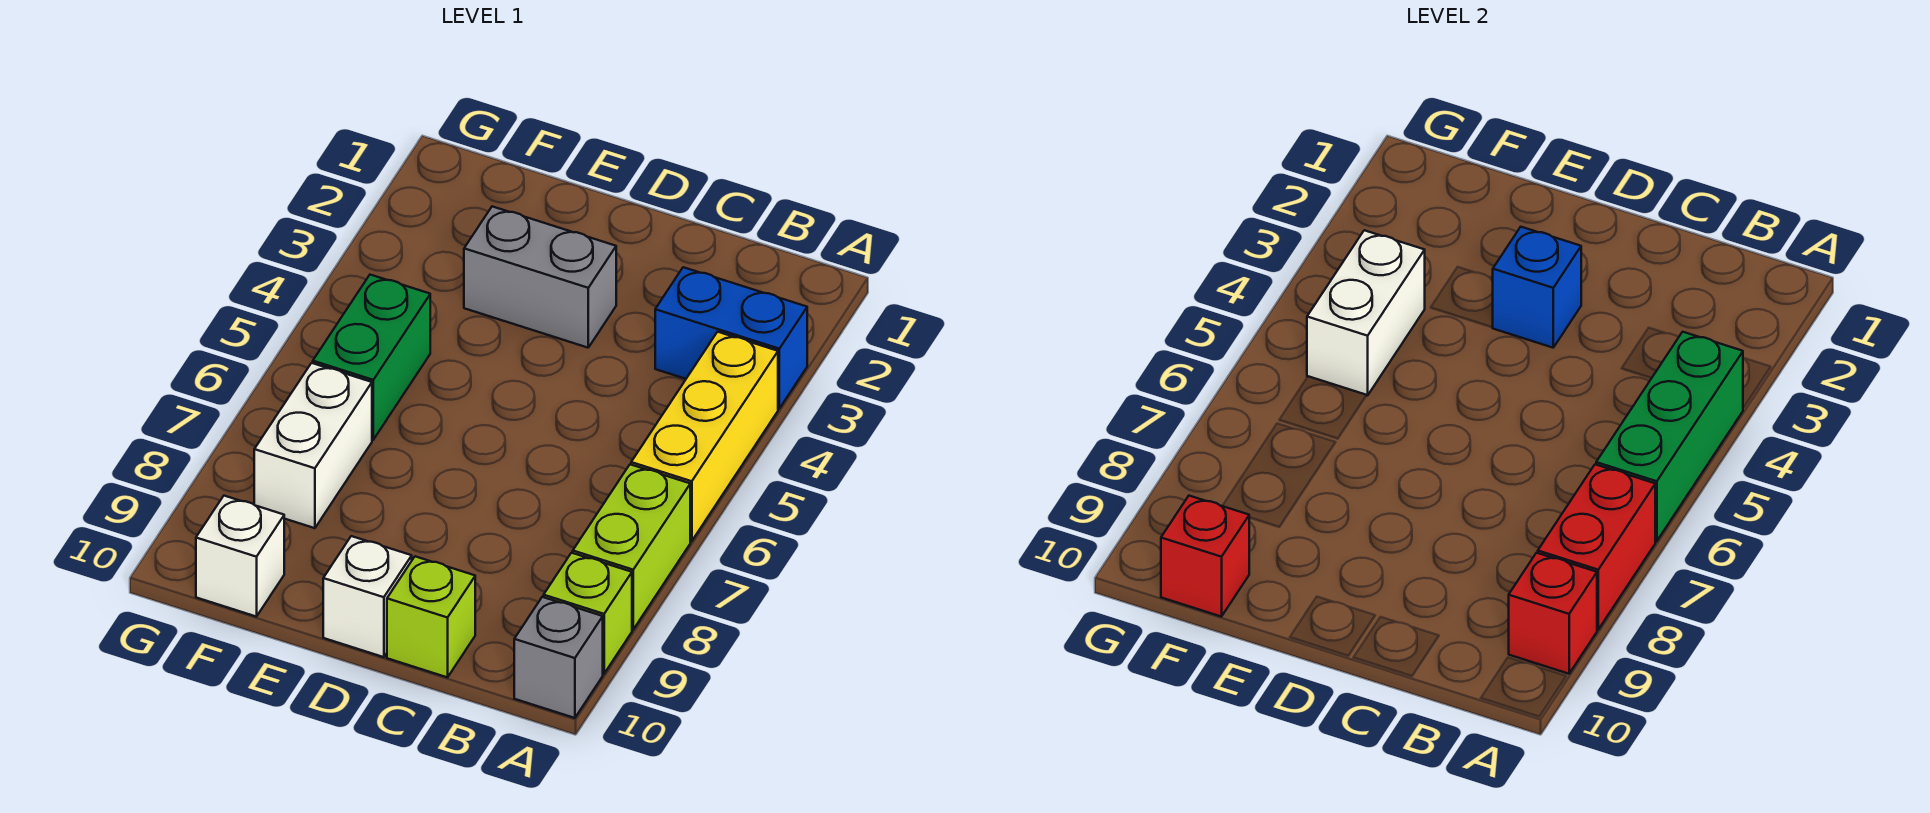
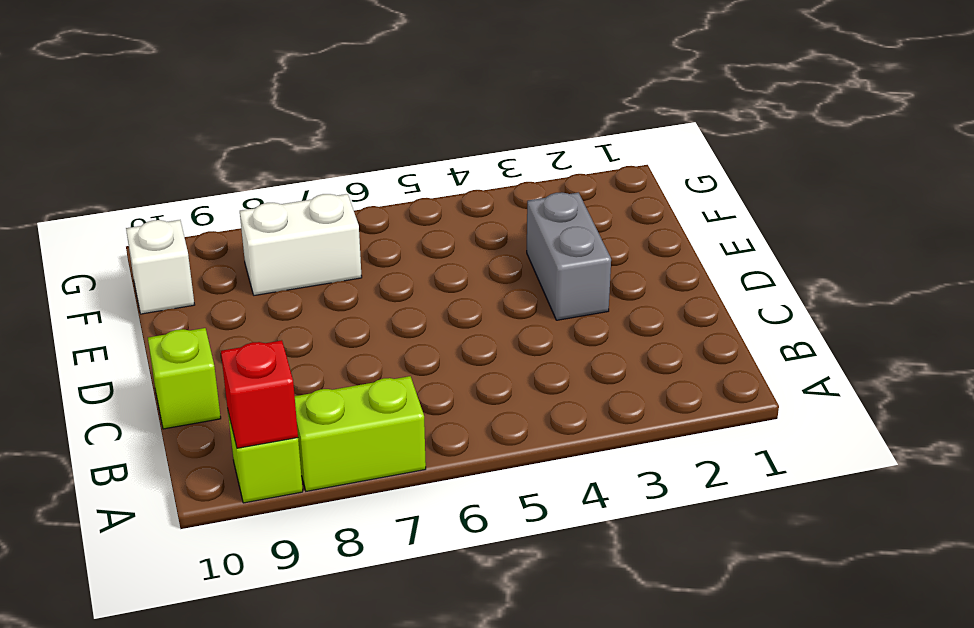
none -> blue 1x2 brick [655,267,807,408]
none -> yellow 1x3 brick [631,332,778,541]
none -> grey 1x1 brick [514,597,603,718]

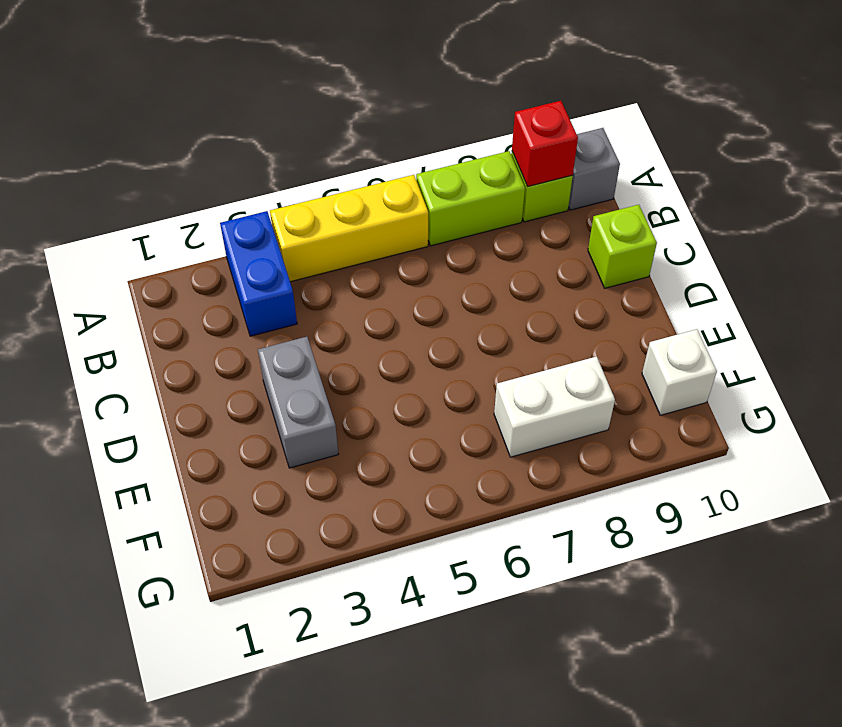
none -> white 1x1 brick [323,536,412,657]
none -> green 1x2 brick [313,275,430,440]
none -> green 1x3 brick [1596,332,1743,541]

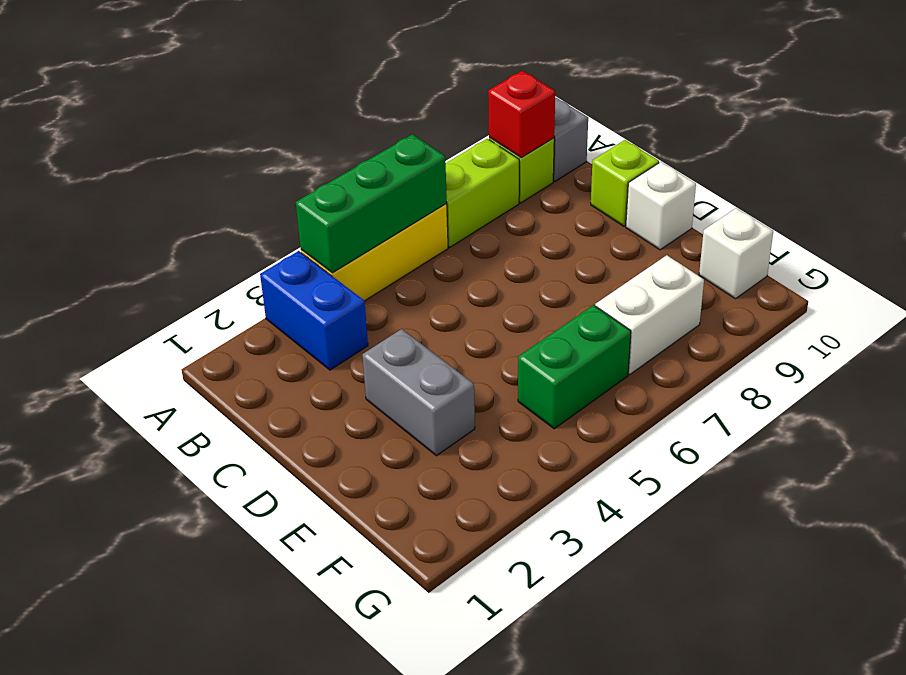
none -> red 1x2 brick [1538,464,1655,629]
none -> blue 1x1 brick [1493,227,1581,348]
none -> white 1x2 brick [1307,230,1425,396]

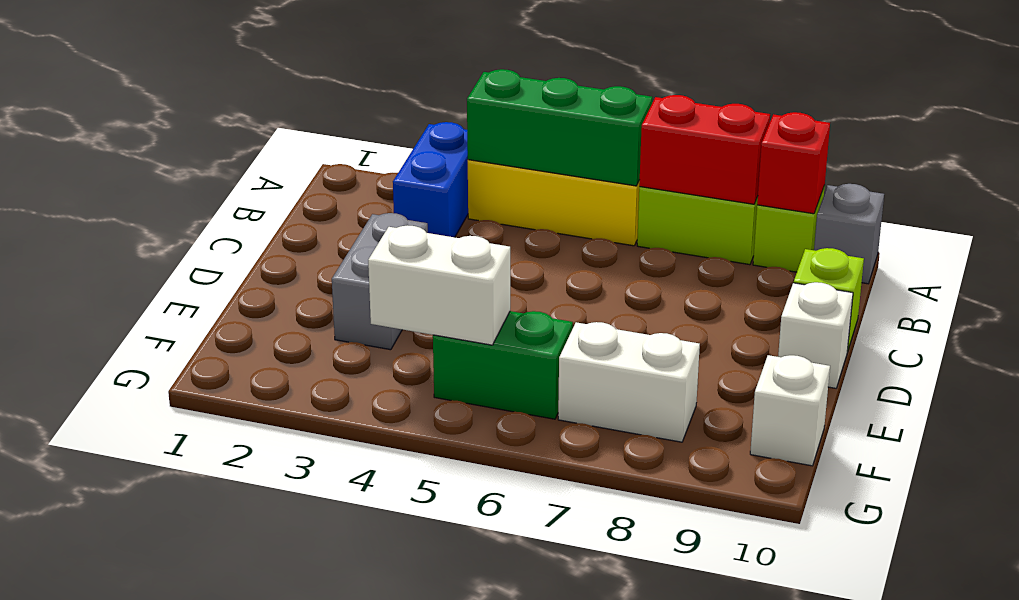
none -> blue 1x1 brick [1493,227,1581,348]
none -> red 1x1 brick [1161,496,1249,617]

